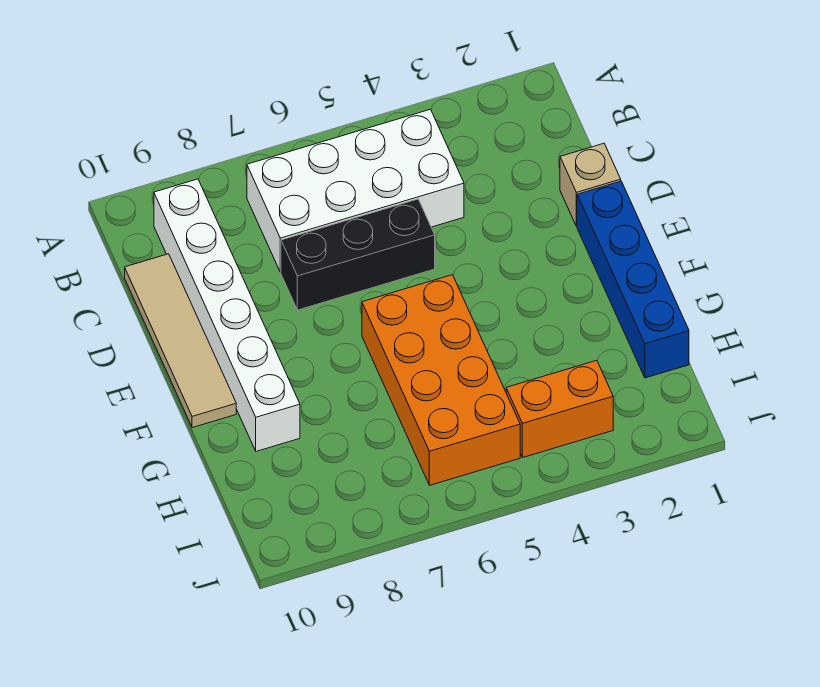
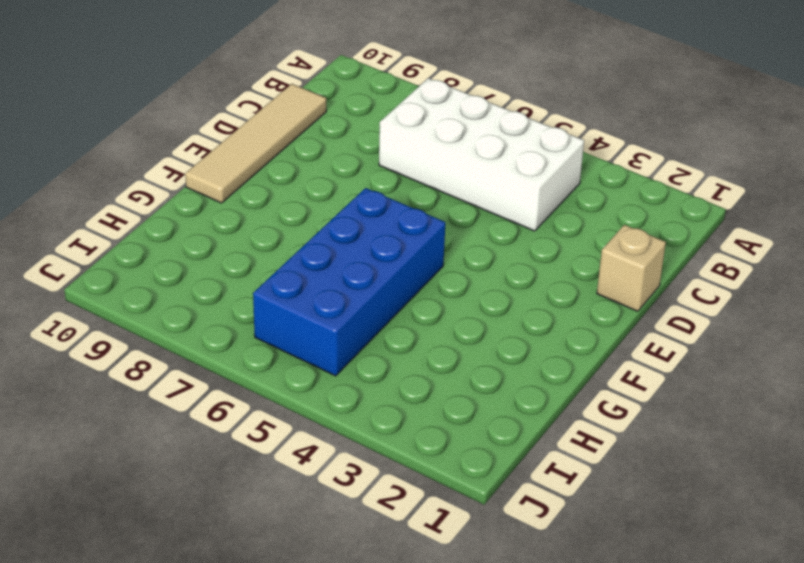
blue 2x4 brick [253,188,445,376] -> orange 2x4 brick [362,275,520,485]
none -> white 1x6 brick [154,179,300,451]
none -> black 1x3 brick [281,199,435,310]

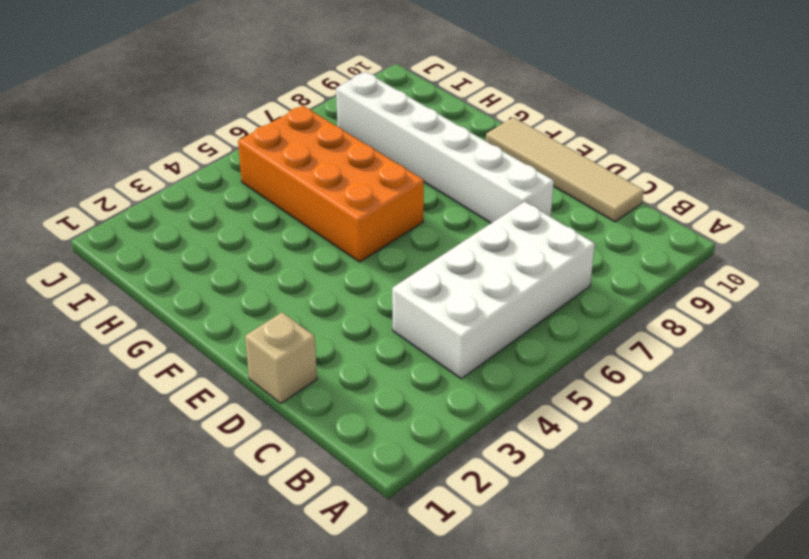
white 1x6 brick [336,72,554,223] -> white 1x6 brick moved to [154,179,300,451]
none -> black 1x3 brick [281,199,435,310]
none -> blue 1x4 brick [577,181,689,378]

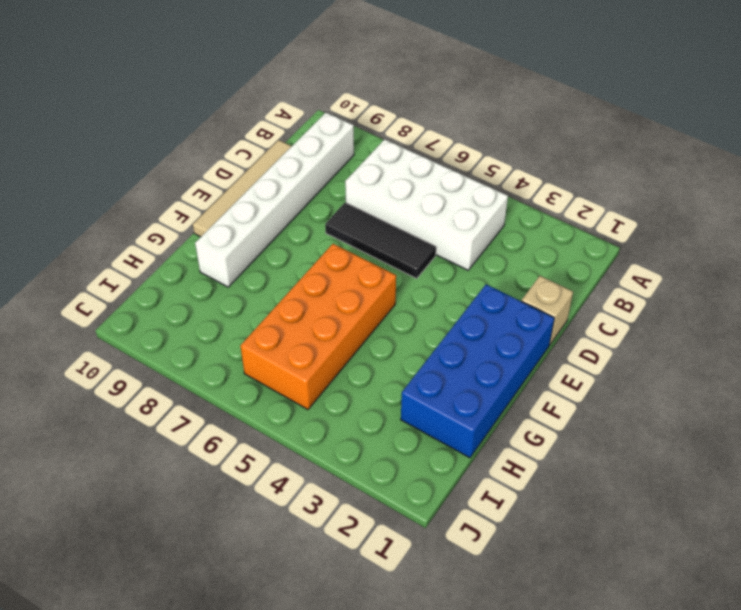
black 1x3 tile [325,203,436,278] -> black 1x3 brick [281,199,435,310]
blue 2x4 brick [401,284,554,458] -> blue 1x4 brick [577,181,689,378]
none -> orange 1x2 brick [506,360,613,457]

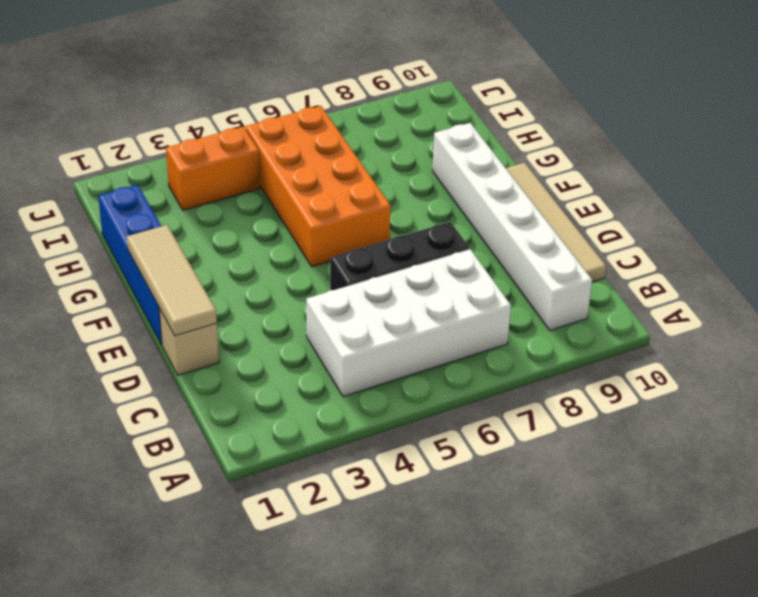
tan 1x3 tile [127,225,217,336] -> none

